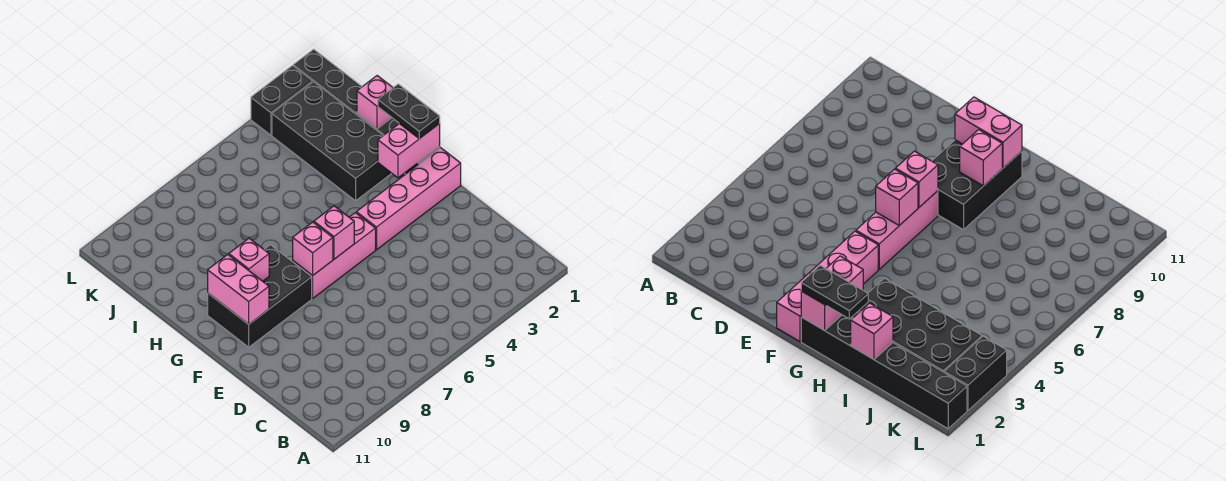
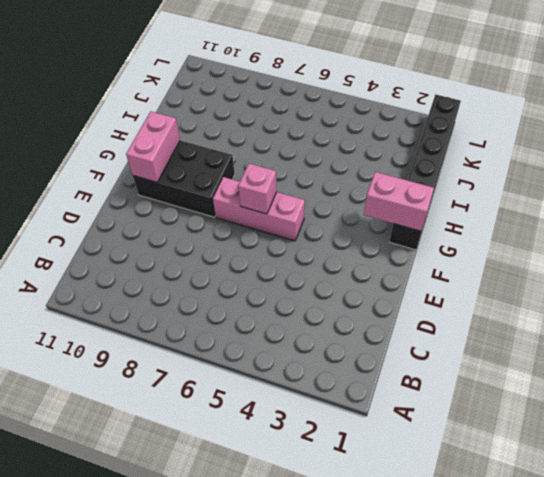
none -> pink 1x4 brick [356,148,461,250]
none -> black 2x4 brick [272,82,392,201]
none -> black 1x2 brick [251,66,313,135]

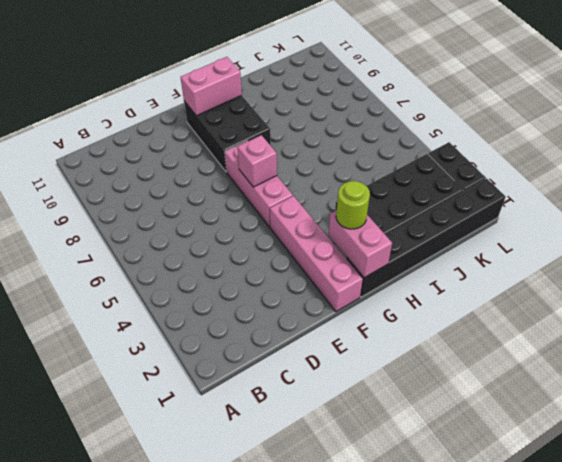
lime 1x1 round brick [336,181,370,229] -> none
none -> pink 1x1 brick [293,222,333,276]
none -> pink 1x1 brick [229,238,269,281]
none -> pink 1x1 brick [357,76,393,129]

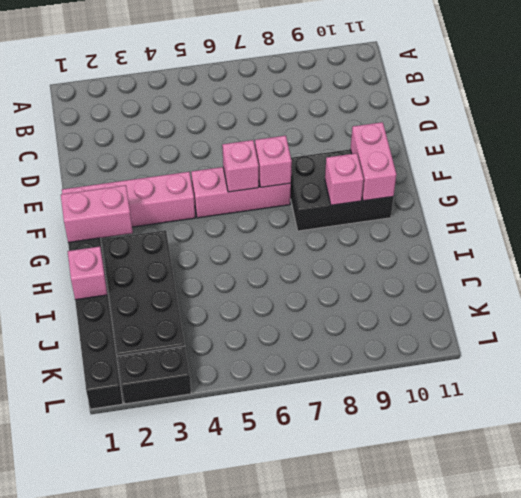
none -> black 1x2 plate [378,84,440,139]

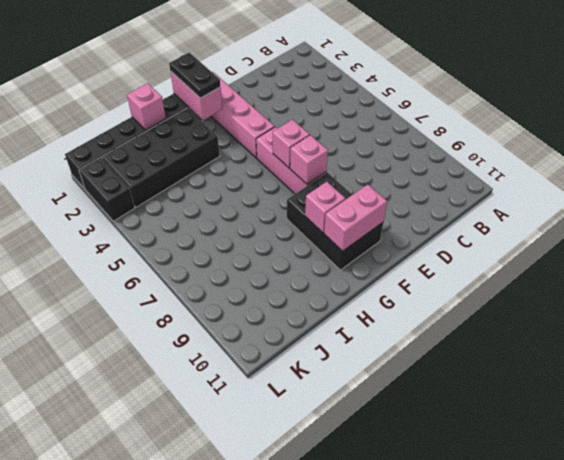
black 1x2 plate [169,52,220,98] -> black 1x2 plate turned to [378,84,440,139]

